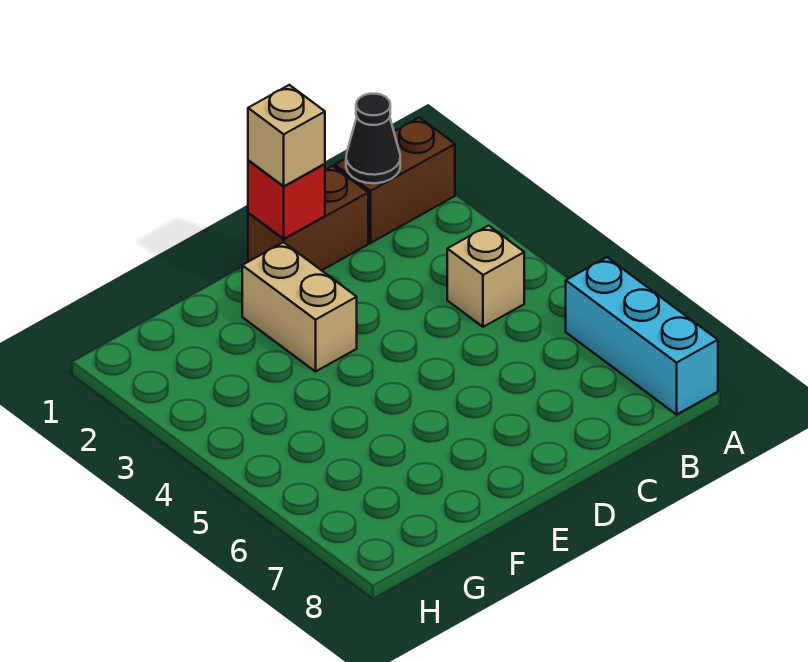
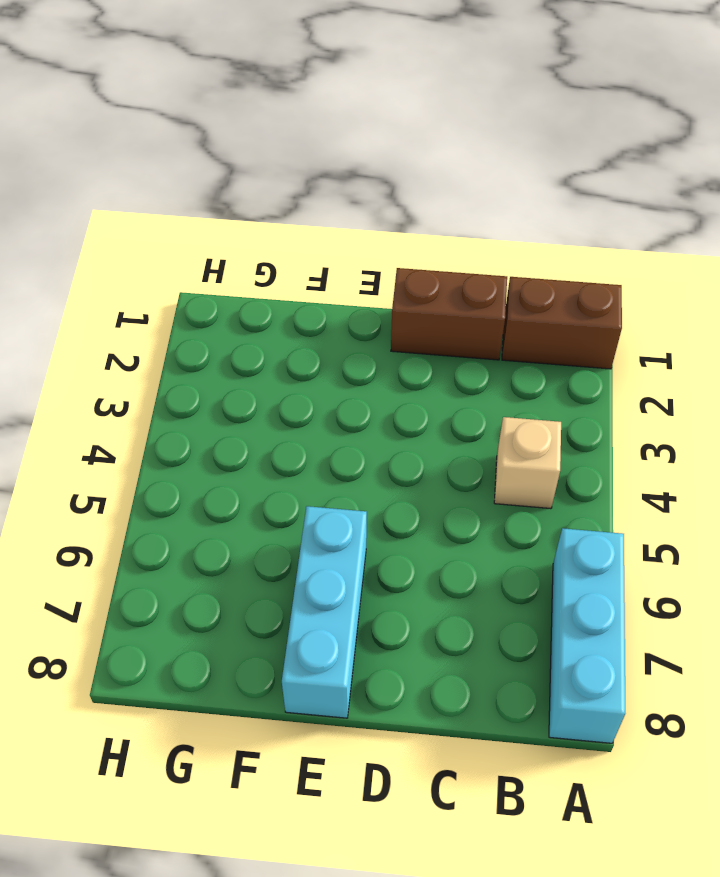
cyan 1x3 brick [282,506,367,718] -> none
none -> tan 1x2 brick [242,242,357,372]
none -> black 1x1 cone [346,94,400,183]

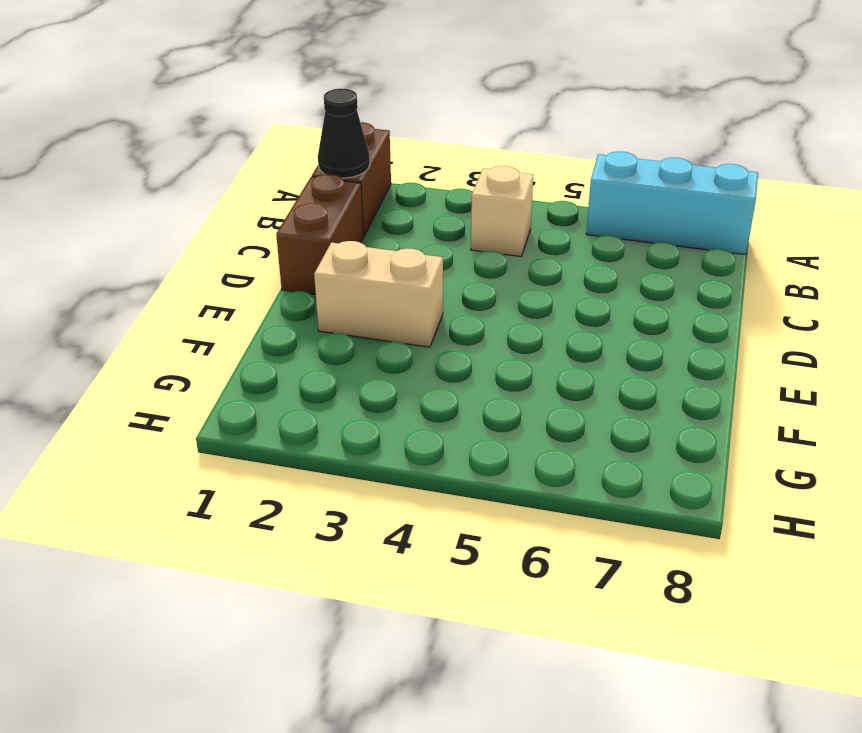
none -> red 1x1 brick [248,160,325,239]
none -> tan 1x1 brick [248,85,325,186]

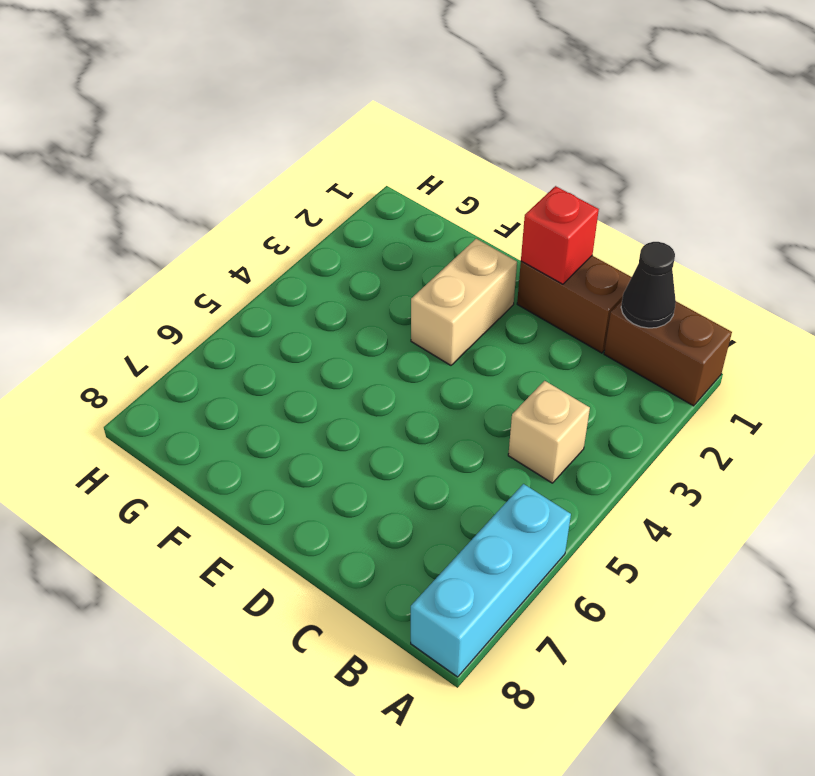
none -> tan 1x1 brick [248,85,325,186]

